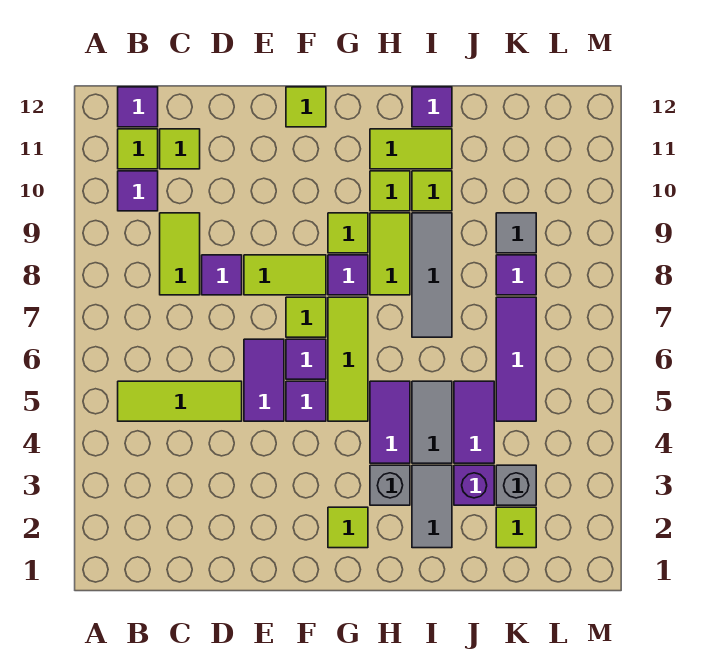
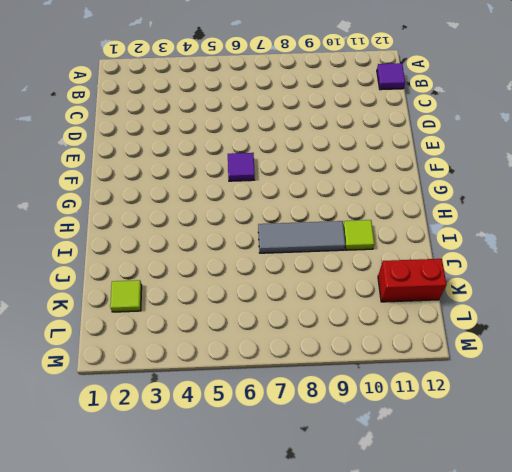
red 1x2 brick [378,259,447,302] -> none
none -> lime 1x3 tile [118,381,242,421]
none -> purple 1x1 tile [118,171,158,211]
none -> lime 1x1 tile [118,129,158,169]
none -> lime 1x2 tile [160,213,200,295]

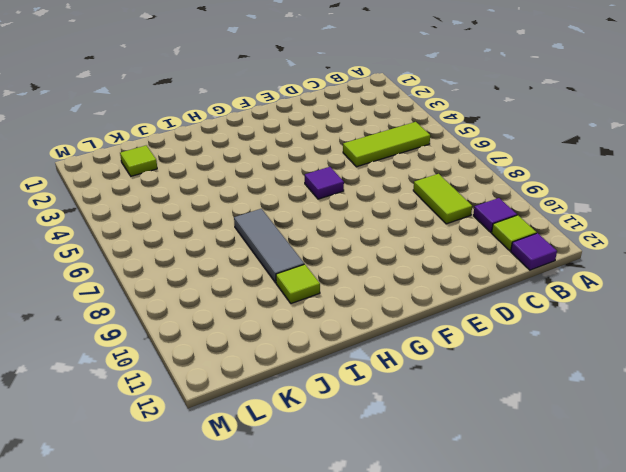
none -> lime 1x1 tile [160,129,200,169]
none -> purple 1x1 tile [202,255,242,295]
none -> purple 1x2 tile [244,339,284,421]
none -> lime 1x2 tile [244,255,326,295]

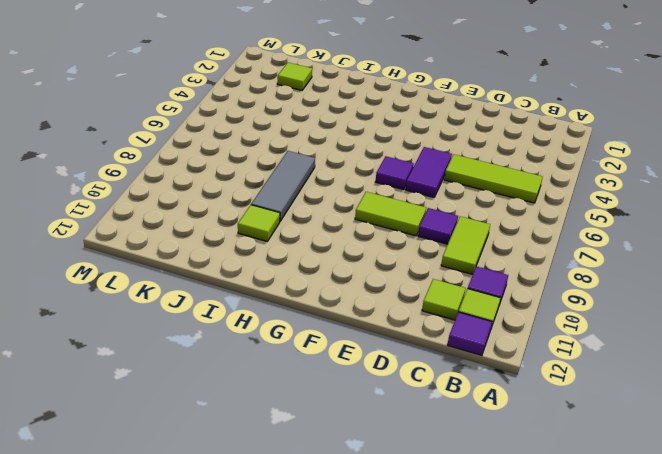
none -> purple 1x1 tile [286,381,326,421]
none -> lime 1x1 tile [286,297,326,337]
none -> lime 1x1 tile [286,87,326,127]
none -> lime 1x1 tile [328,507,368,548]

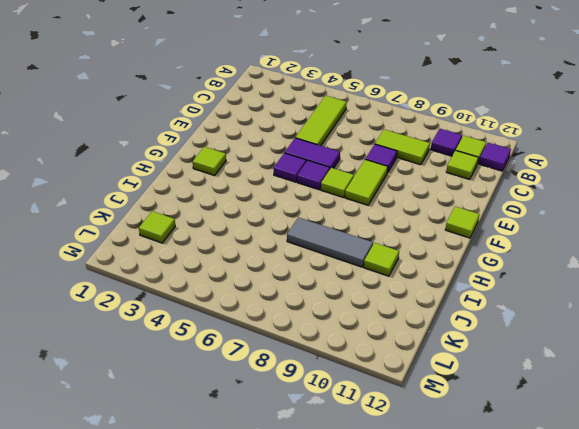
none -> lime 1x3 tile [328,297,368,421]
none -> purple 1x1 tile [328,255,368,295]
none -> lime 1x1 tile [328,213,368,253]
none -> grey 1x1 brick [370,465,410,505]

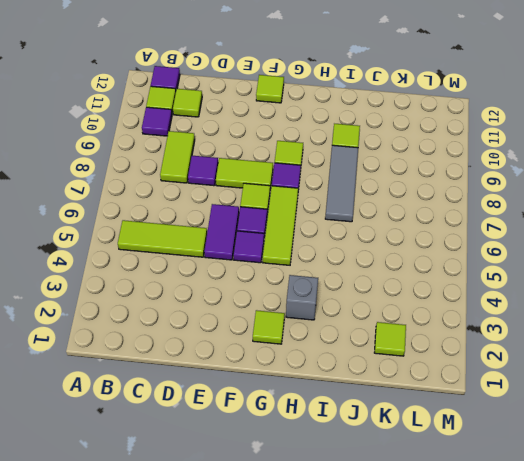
none -> purple 1x2 tile [370,381,410,463]
none -> lime 1x2 tile [370,213,410,295]
none -> lime 1x1 tile [370,171,410,211]
none -> lime 1x2 tile [370,129,452,169]

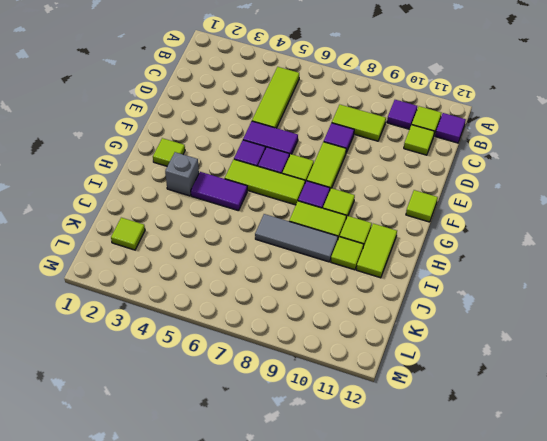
none -> grey 1x2 tile [412,465,452,548]
none -> grey 1x2 tile [412,381,452,463]
none -> purple 1x1 tile [412,87,452,127]
none -> purple 1x1 brick [454,465,494,505]

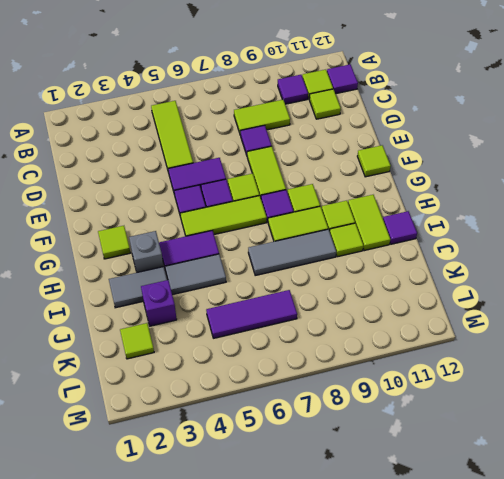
none -> purple 1x2 tile [454,381,494,463]
none -> grey 1x1 brick [496,465,536,505]
none -> purple 1x1 tile [496,255,536,295]
none -> grey 1x1 tile [496,213,536,253]

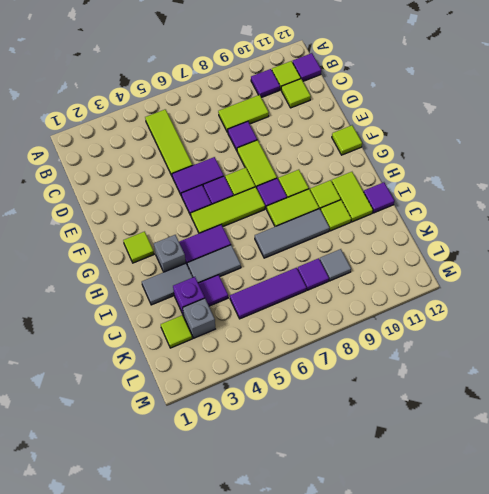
purple 1x1 tile [198,275,228,306] -> purple 1x2 tile [454,381,494,463]

